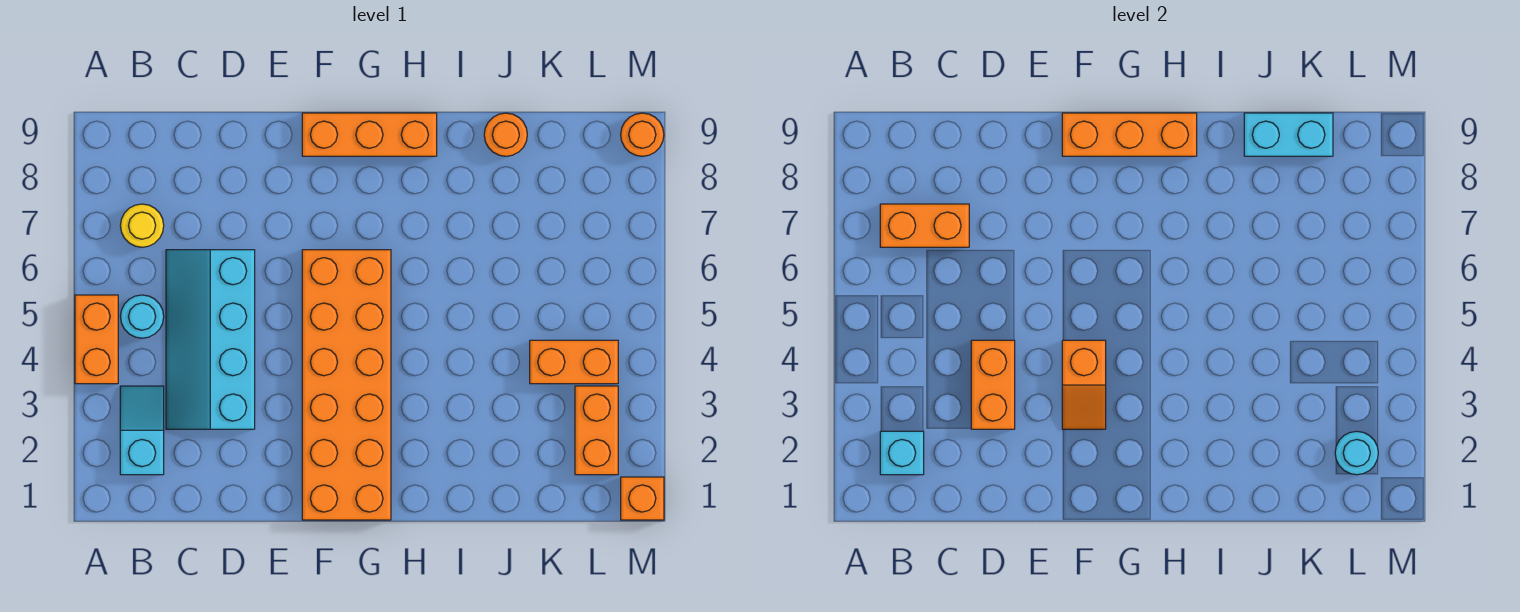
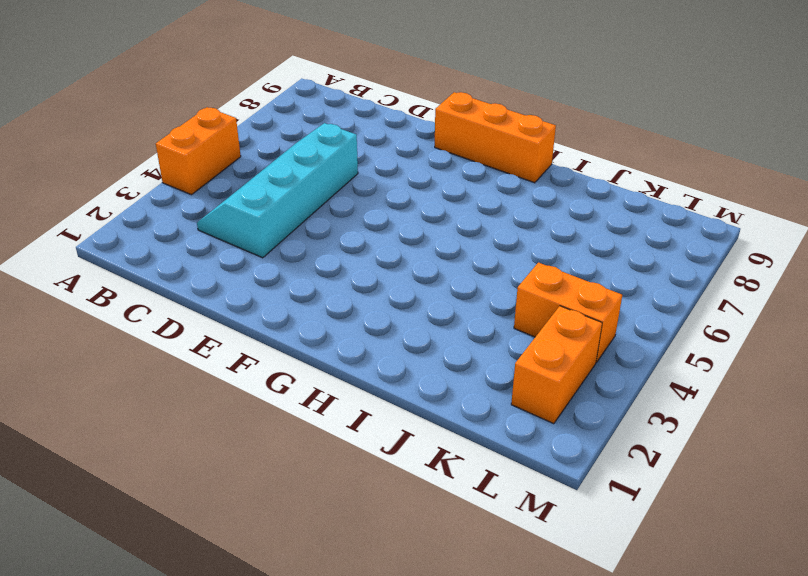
none -> cyan 1x2 slope [120,386,164,475]
none -> cyan 1x1 round brick [120,295,164,338]
none -> yellow 1x1 round brick [120,204,164,247]

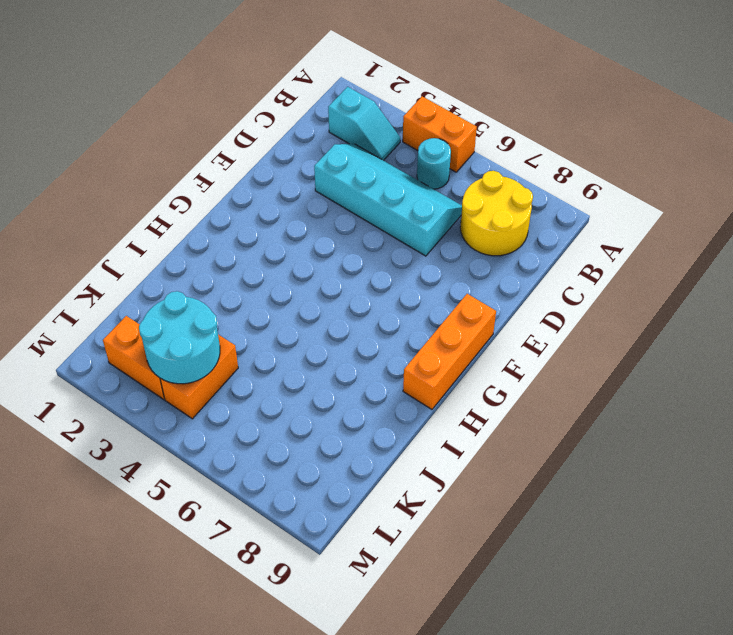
yellow 2x2 round brick [460,171,533,256] -> yellow 1x1 round brick [120,204,164,247]
cyan 2x2 round brick [139,291,220,384] -> none
none -> orange 2x6 brick [302,250,391,520]
none -> orange 1x1 round brick [484,113,527,156]
none -> orange 1x1 brick [621,477,664,520]

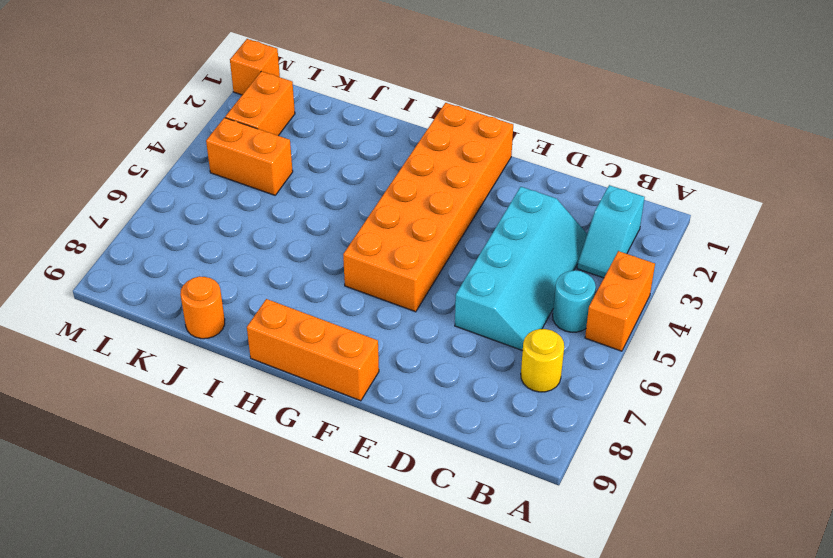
none -> orange 1x1 round brick [621,113,664,156]
none -> cyan 1x1 brick [880,431,924,475]
none -> orange 1x2 brick [880,204,969,247]

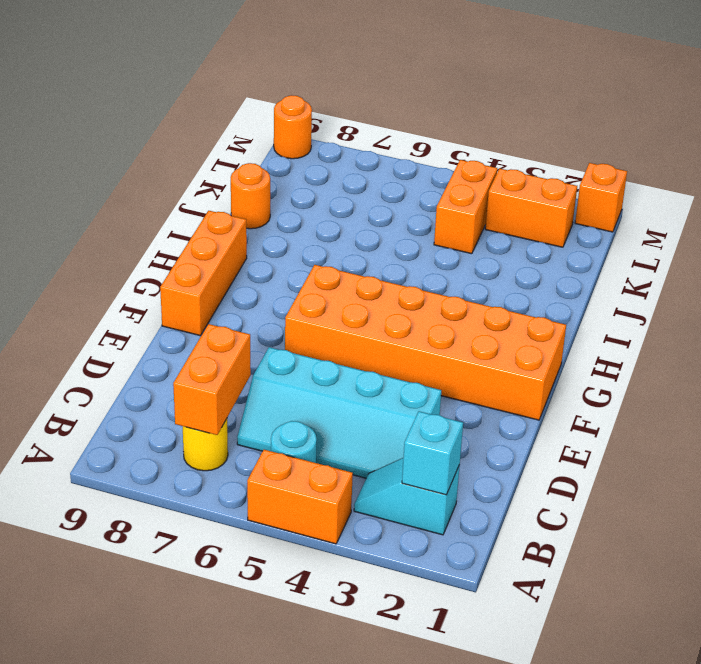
none -> orange 1x2 brick [971,340,1015,429]
none -> orange 1x2 slope [1062,340,1106,429]
none -> orange 1x3 brick [1062,113,1197,156]

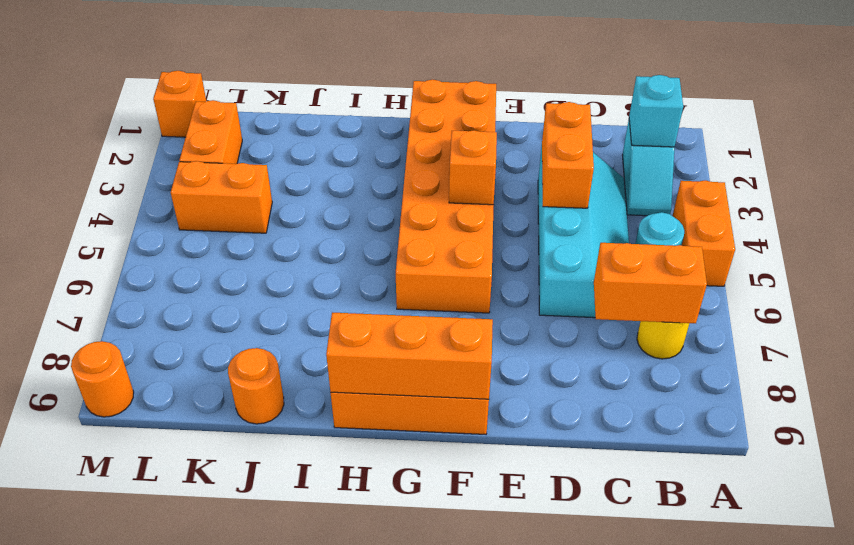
none -> cyan 1x2 brick [1244,113,1333,156]
none -> cyan 1x1 round brick [1335,431,1378,475]

